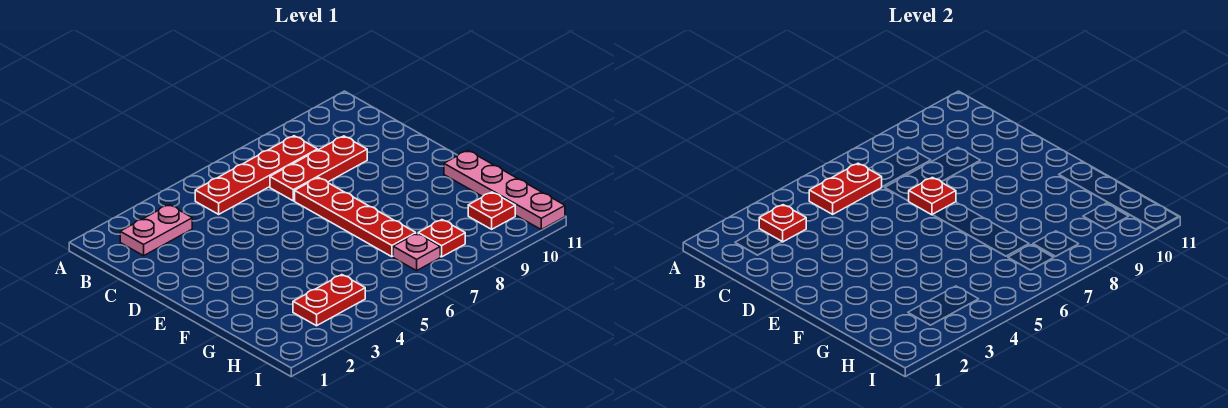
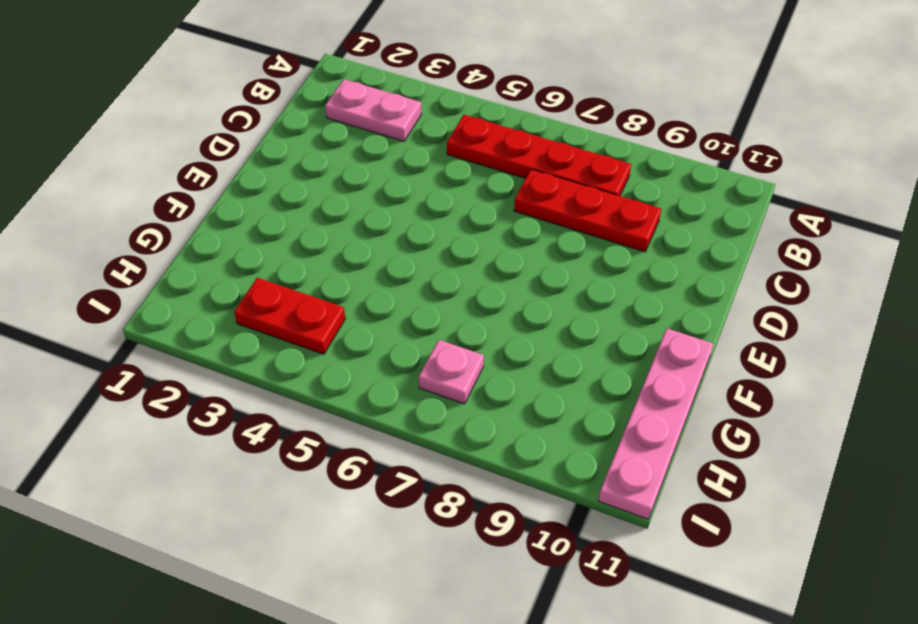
none -> red 1x4 plate [295,177,416,257]
none -> red 1x1 plate [418,220,465,257]
none -> red 1x1 plate [468,192,515,229]

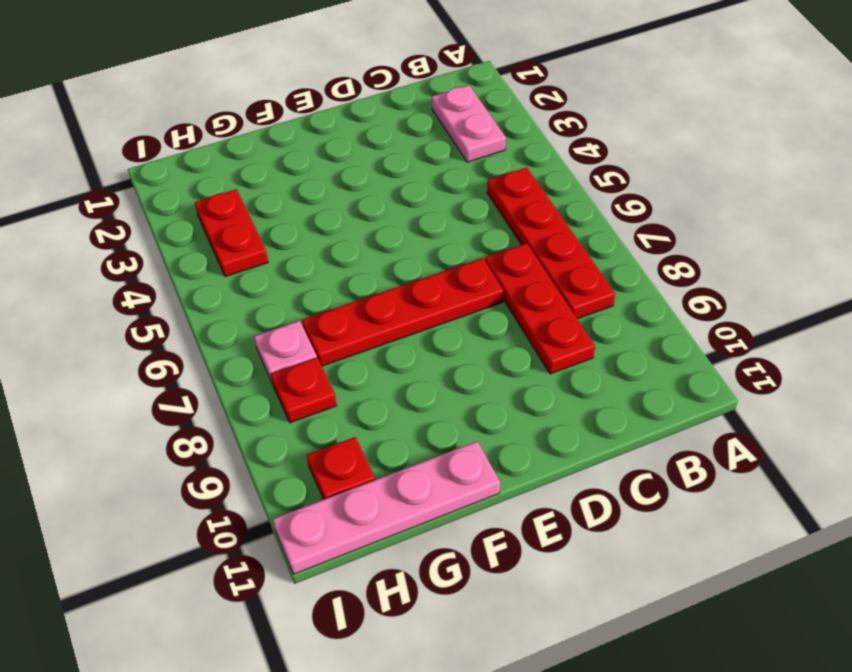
none -> red 1x1 plate [759,205,806,242]
none -> red 1x2 plate [809,163,882,214]
none -> red 1x1 plate [909,177,956,215]

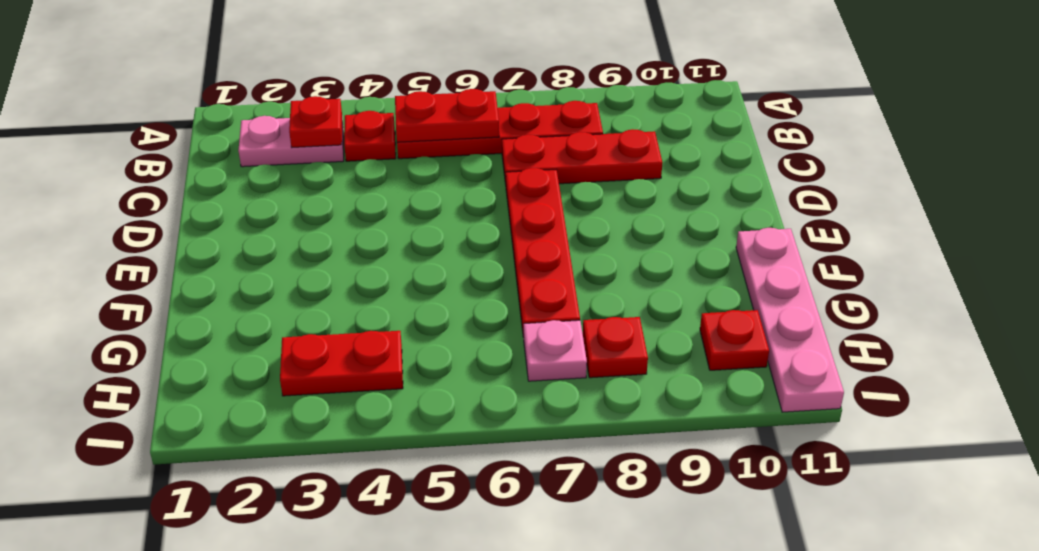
red 1x1 plate [344,111,396,161] -> red 1x1 plate moved to [909,177,956,215]

